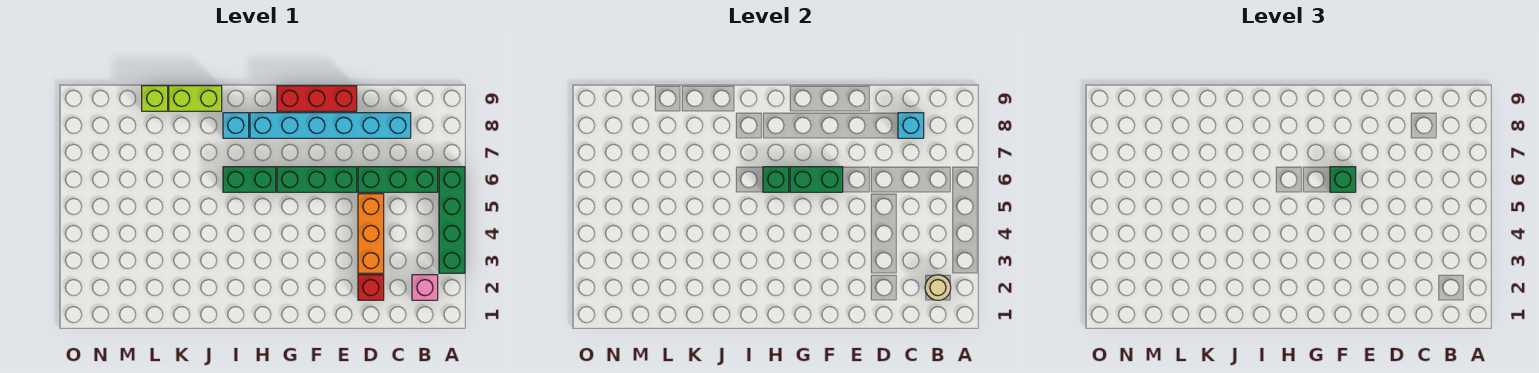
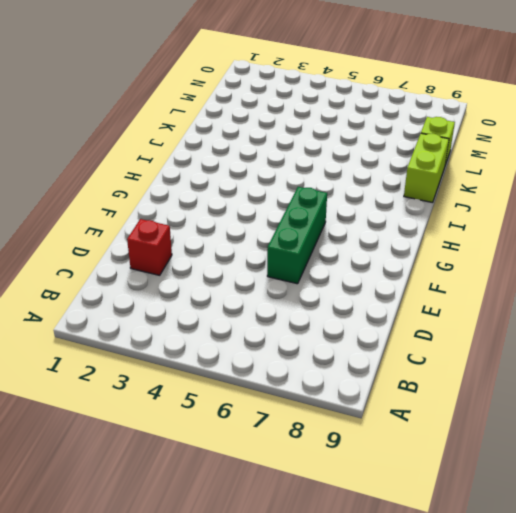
none -> green 1x4 brick [439,167,465,273]
none -> pink 1x1 brick [412,275,438,300]
none -> green 1x3 brick [358,167,438,192]

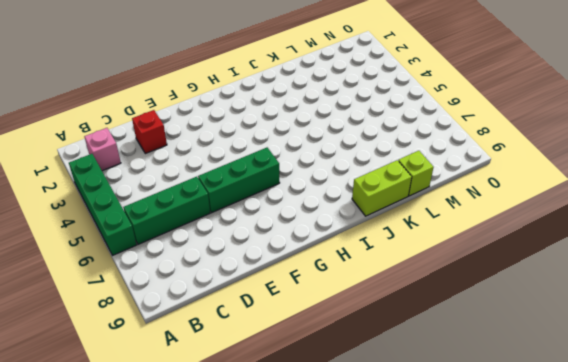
none -> cyan 1x6 brick [250,113,411,138]
none -> orange 1x3 brick [358,194,384,273]
none -> red 1x3 brick [277,86,357,111]

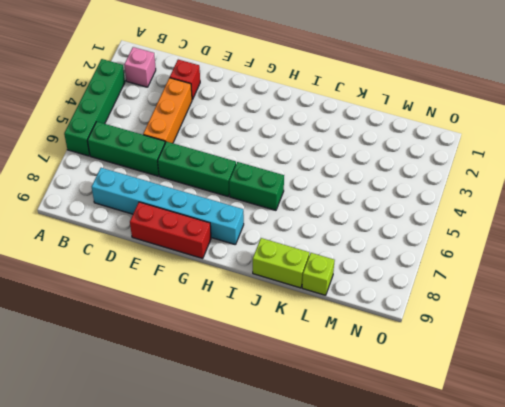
none -> cyan 1x1 brick [223,113,249,138]
none -> tan 1x1 round brick [925,275,951,300]
none -> cyan 1x1 brick [898,113,924,138]

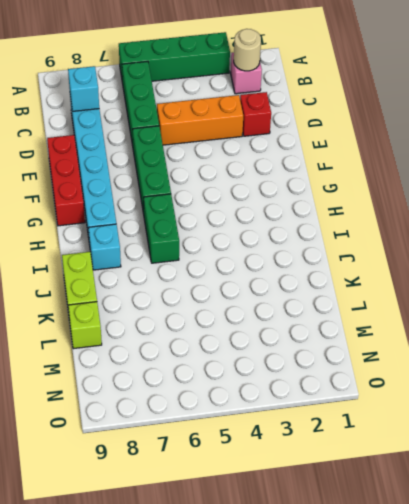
none -> green 1x2 brick [790,167,843,192]
none -> green 1x1 brick [763,167,789,192]
none -> green 1x1 brick [1330,167,1356,192]

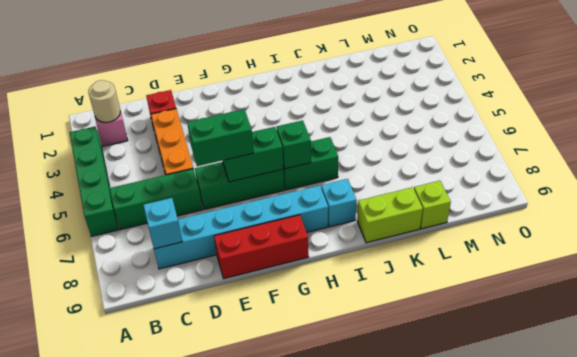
green 1x2 brick [187,109,254,166] -> green 1x1 brick [1330,167,1356,192]

